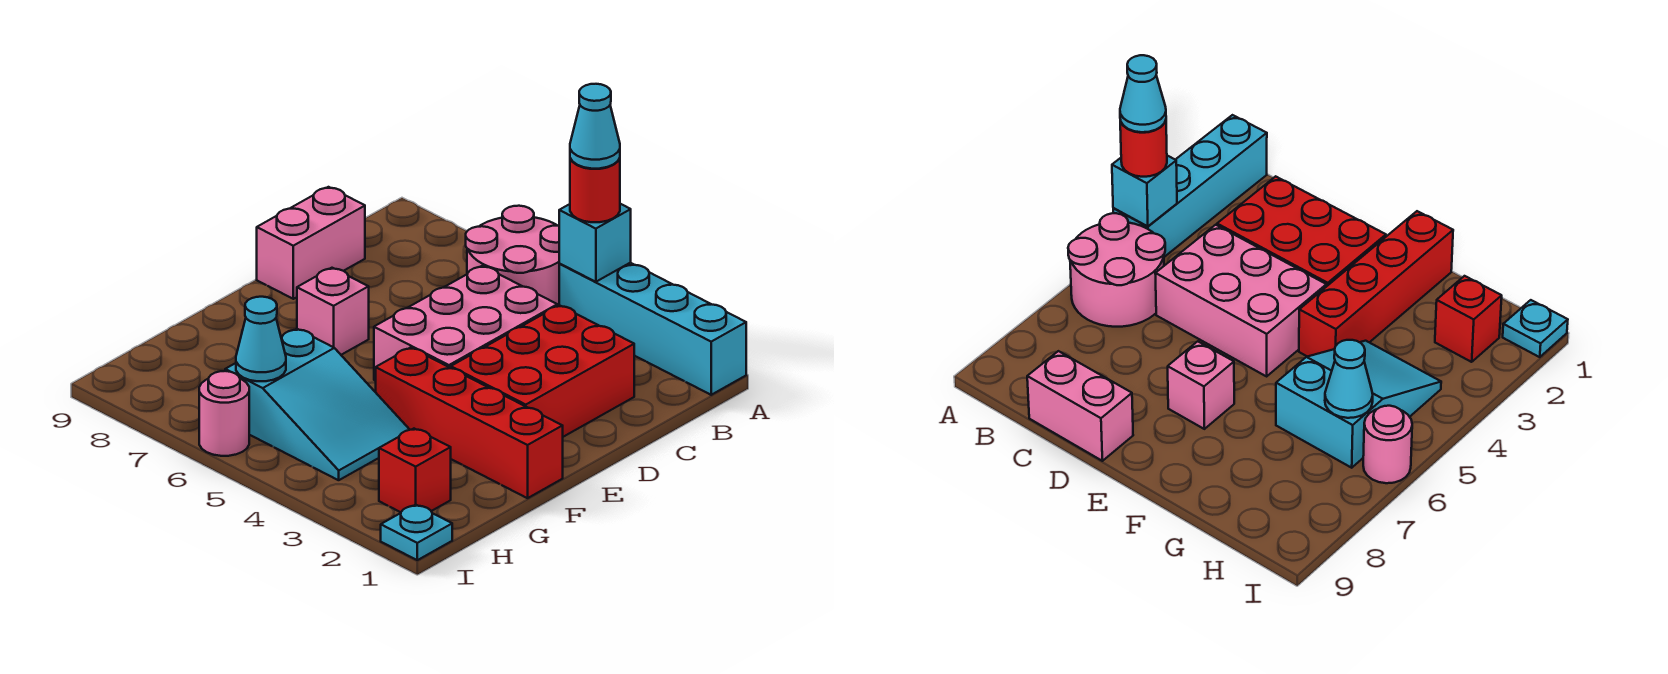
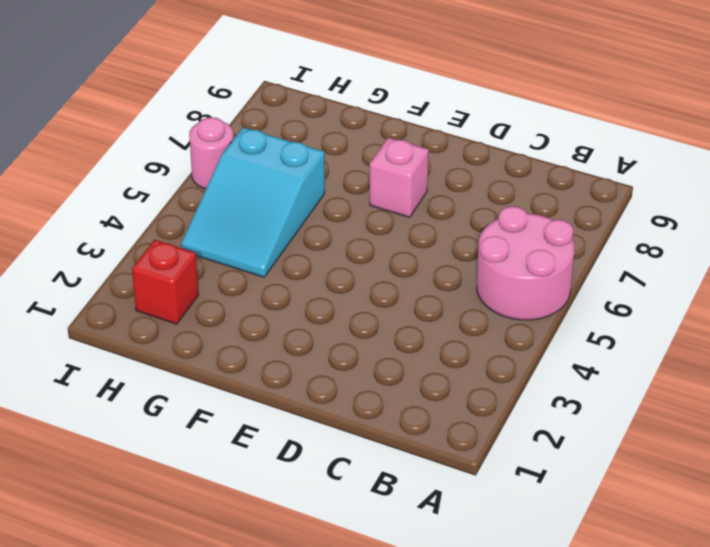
none -> cyan 1x4 brick [559,263,746,395]
none -> red 2x3 brick [451,305,634,437]
none -> pink 2x3 brick [374,266,557,381]

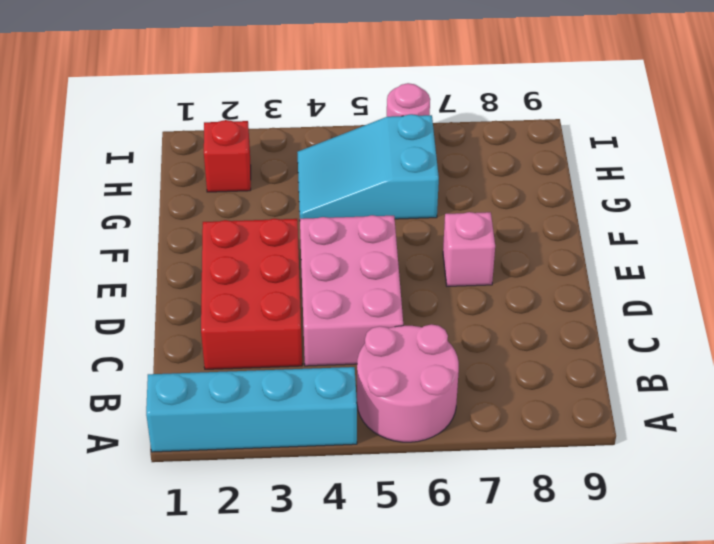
none -> pink 1x2 brick [257,187,365,299]
none -> red 1x4 brick [376,348,563,498]
none -> cyan 1x1 plate [381,505,452,560]

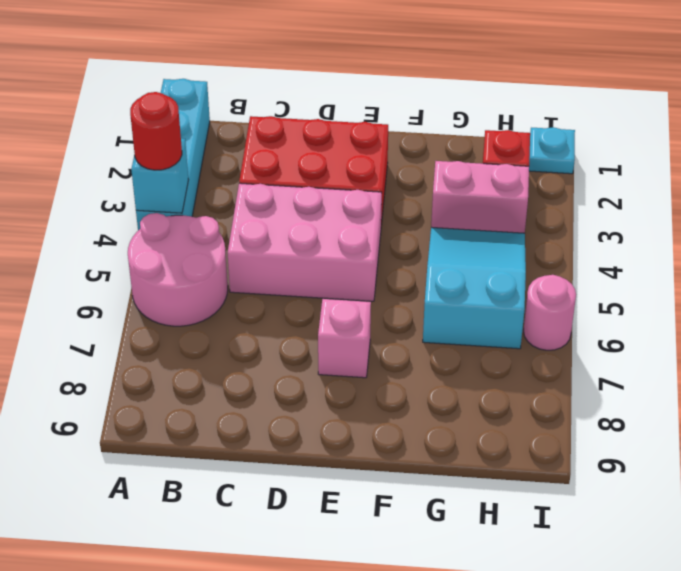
pink 1x2 brick [431,161,529,233] -> pink 1x2 brick moved to [257,187,365,299]
none -> red 1x4 brick [376,348,563,498]
none -> cyan 1x1 cone [236,297,286,381]
none -> cyan 1x1 cone [570,84,620,169]

